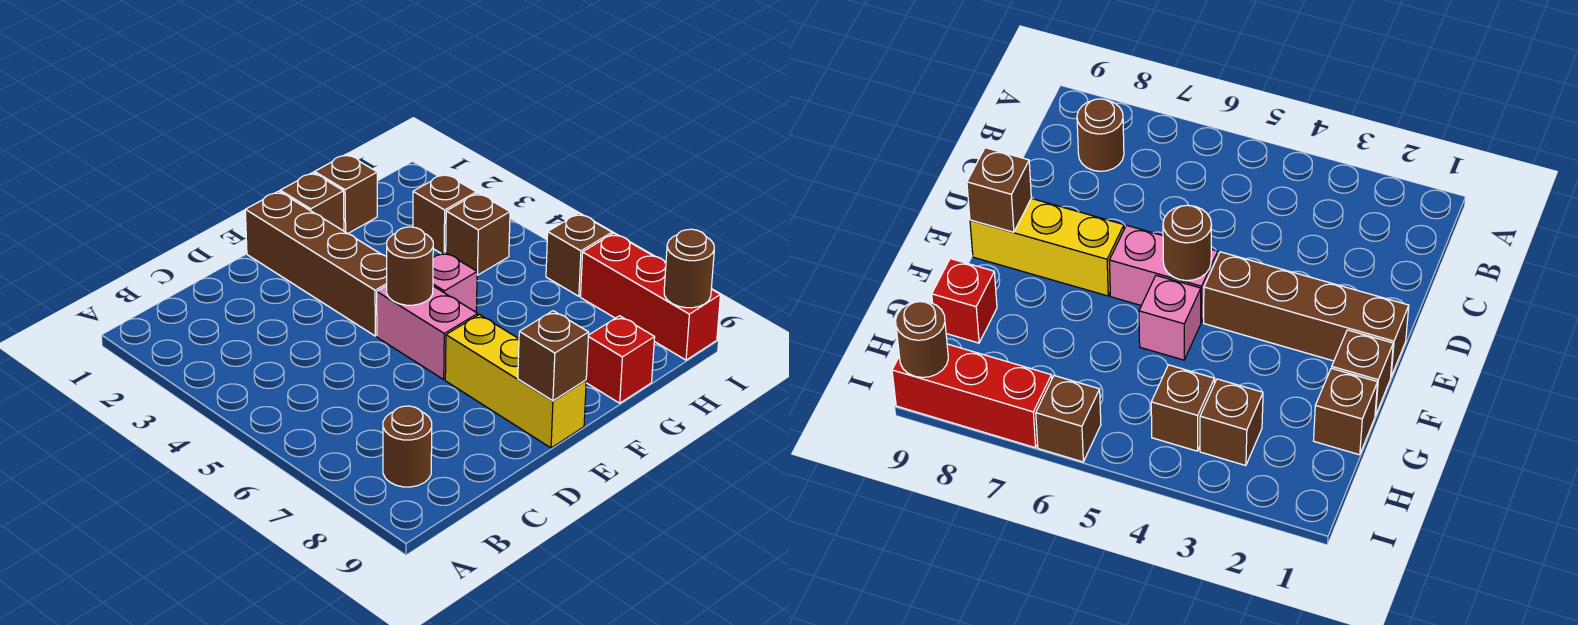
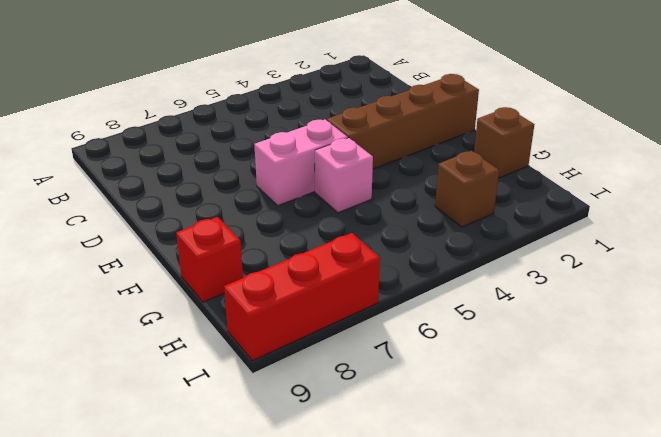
none -> brown 1x1 round brick [383,406,432,487]
none -> yellow 1x3 brick [445,315,586,448]
none -> brown 1x1 brick [280,173,344,231]

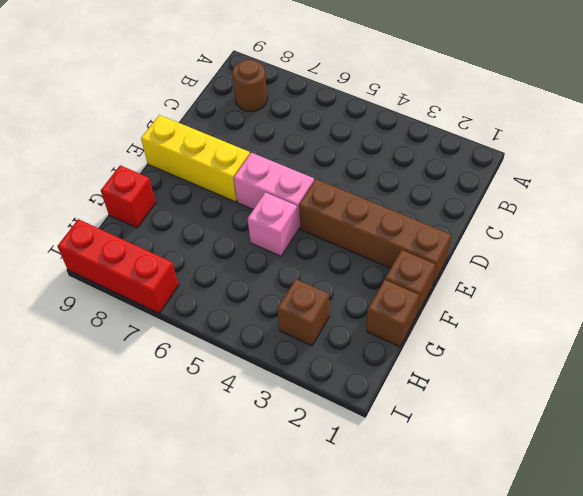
none -> brown 1x1 brick [446,193,510,275]
none -> brown 1x1 brick [546,213,612,296]
none -> brown 1x1 round brick [387,227,433,305]

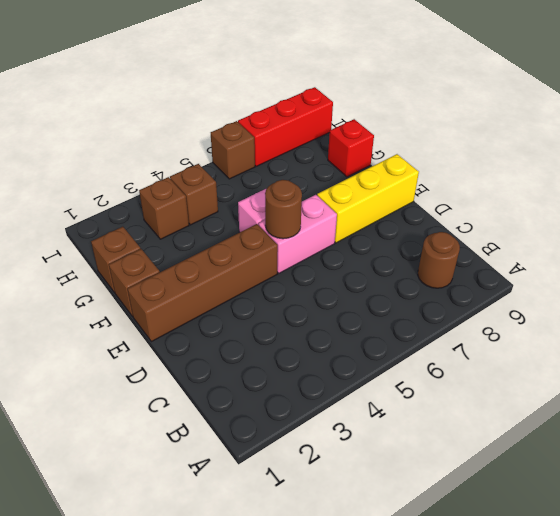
none -> brown 1x1 brick [518,311,589,401]
none -> brown 1x1 round brick [664,229,714,308]

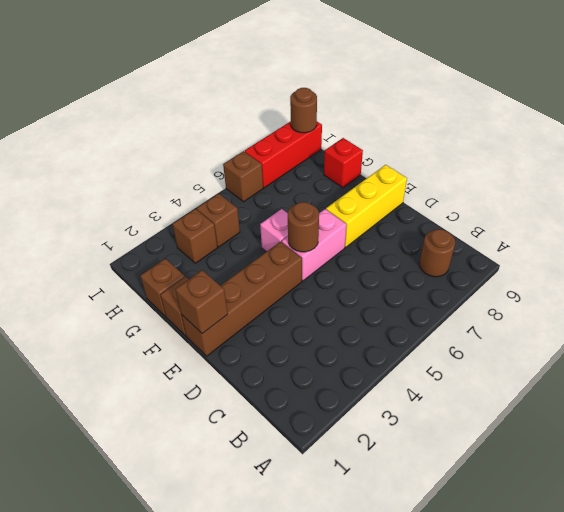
brown 1x1 brick [175,270,228,334] -> brown 1x1 brick moved to [518,311,589,401]

